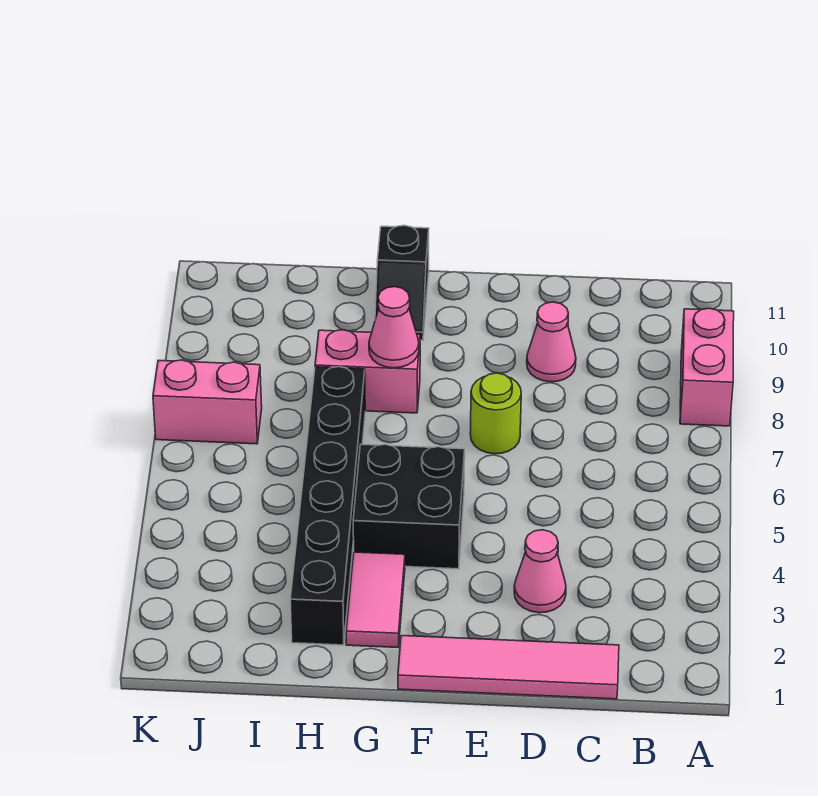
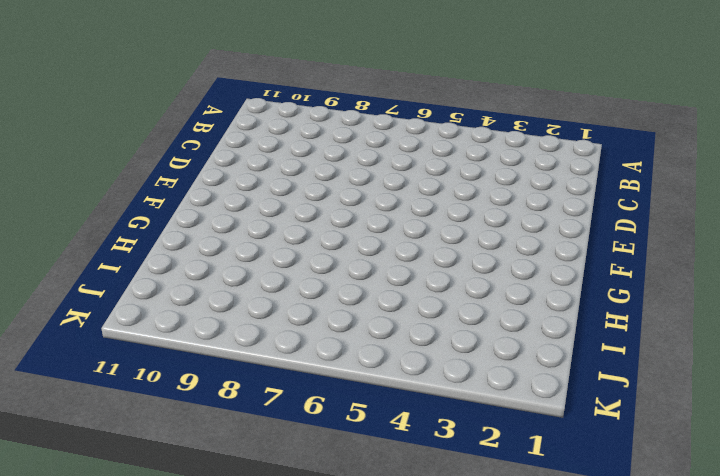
none -> pink 1x2 brick [680,308,734,426]
none -> pink 1x4 tile [398,636,619,699]
none -> pink 1x1 cone [514,530,566,613]

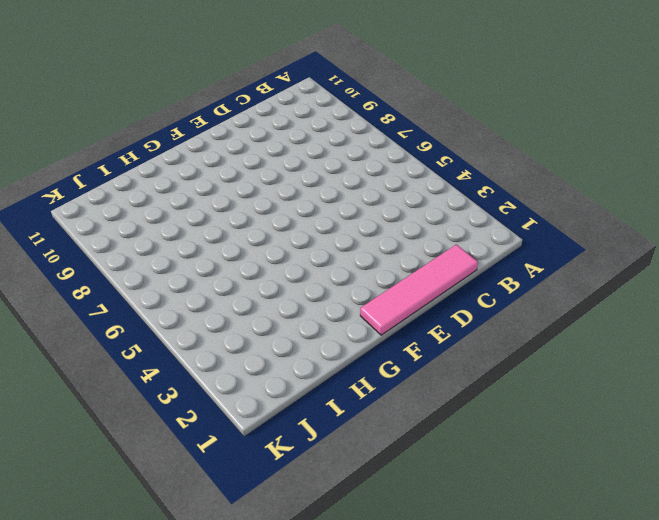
none -> pink 1x2 brick [680,308,734,426]
none -> pink 1x1 cone [514,530,566,613]
none -> pink 1x1 cone [527,302,576,382]

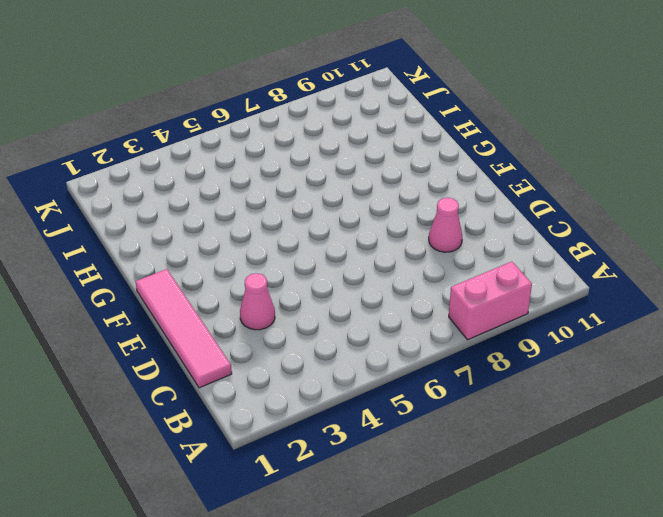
none -> lime 1x1 round brick [470,373,521,454]
none -> black 2x2 brick [353,444,465,569]
none -> pink 1x2 tile [346,552,405,647]

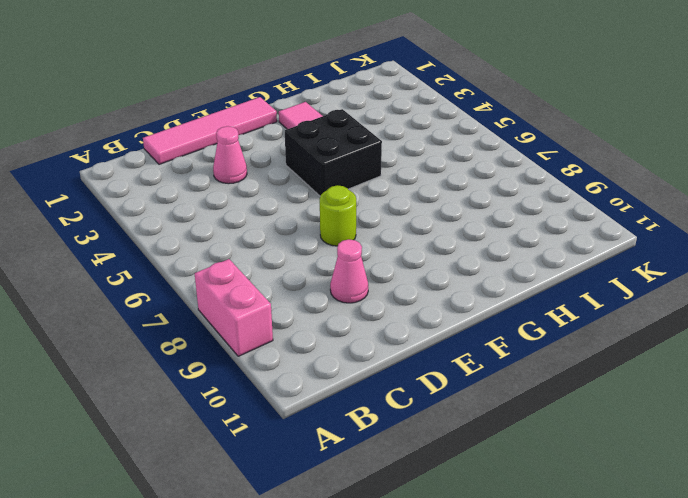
none -> pink 1x2 brick [315,330,420,413]
none -> black 1x2 slope [375,225,429,340]
none -> black 1x6 brick [290,367,365,645]

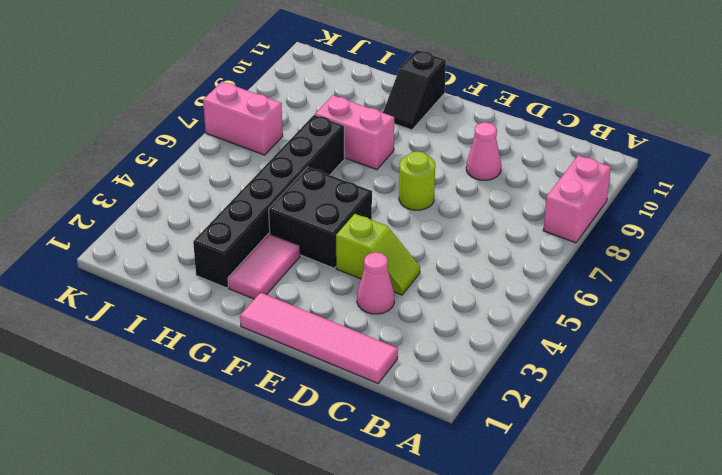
lime 1x2 slope [336,214,420,295] -> none
none -> pink 1x1 cone [369,287,419,368]

